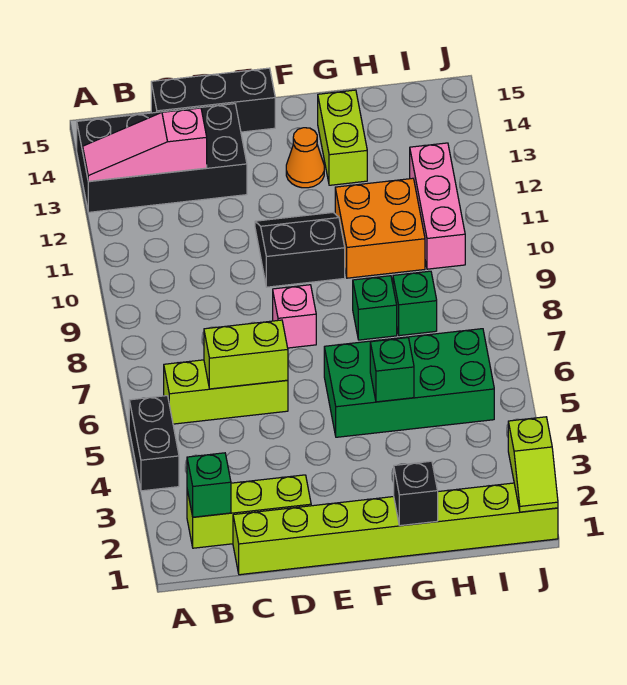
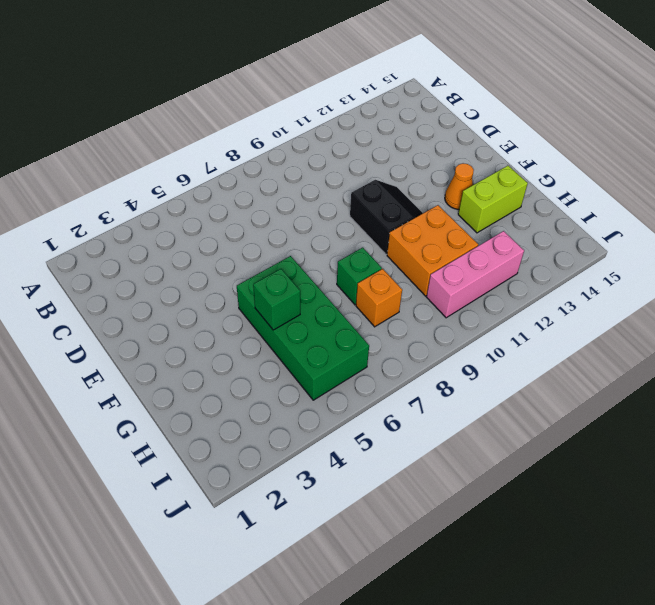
orange 1x1 brick [356,269,402,327] -> green 1x1 brick [393,271,437,336]
none -> black 1x2 brick [129,396,179,491]
none -> black 2x4 brick [77,104,247,212]
none -> lime 1x3 brick [187,475,311,548]

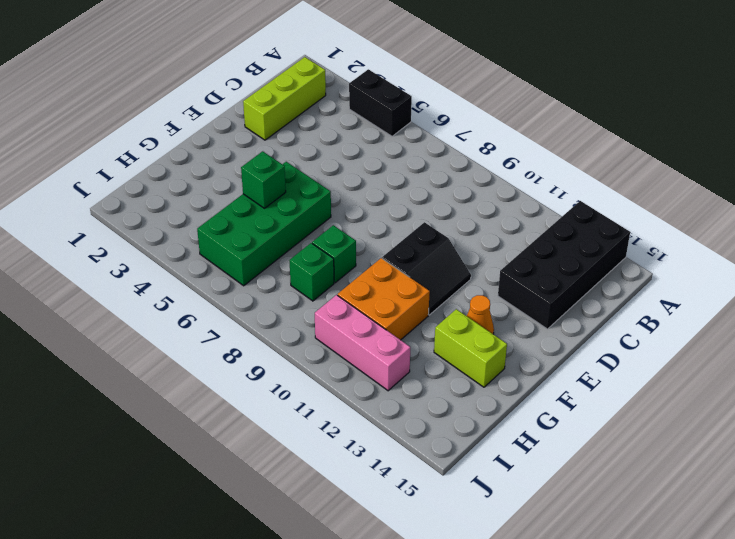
none -> lime 1x3 brick [164,360,288,424]
none -> lime 1x8 brick [233,483,558,575]
none -> black 1x3 brick [151,68,275,132]

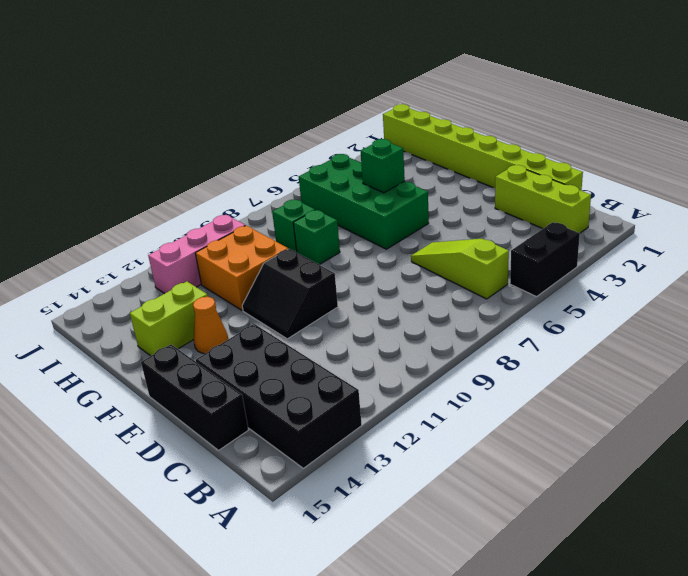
lime 1x3 slope [411,239,509,299] -> lime 1x3 brick [164,360,288,424]
none -> pink 1x1 brick [273,285,316,348]
none -> pink 1x3 slope [83,108,207,181]
none -> green 1x1 brick [187,453,231,517]

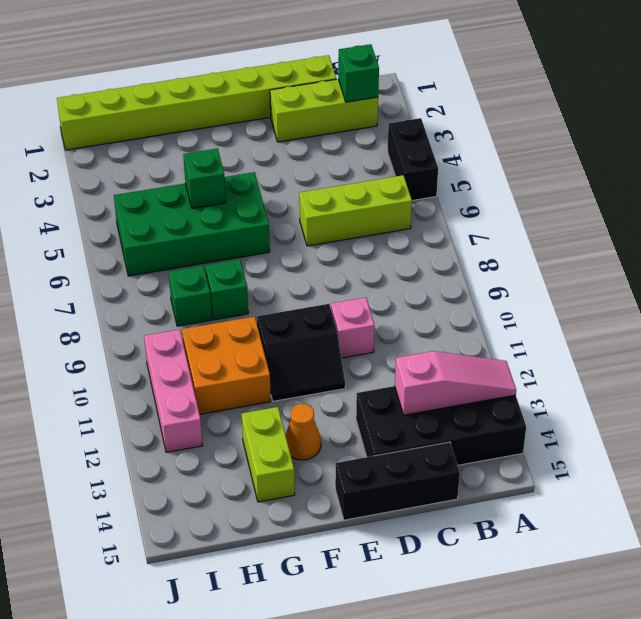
pink 1x1 brick [331,297,374,358] -> pink 1x1 brick moved to [273,285,316,348]
none -> lime 1x2 brick [204,320,288,389]
none -> black 1x1 brick [394,461,438,526]
none -> lime 1x2 slope [508,417,558,512]

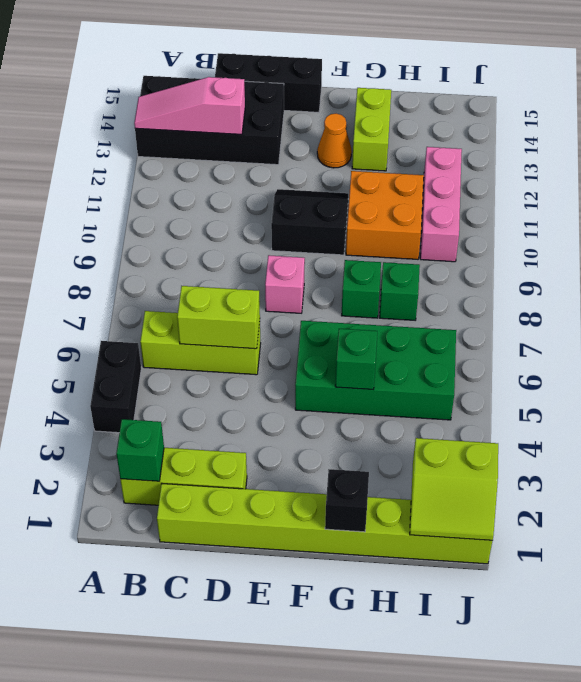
lime 2x2 slope [410,438,498,540] -> lime 1x2 slope [508,417,558,512]

